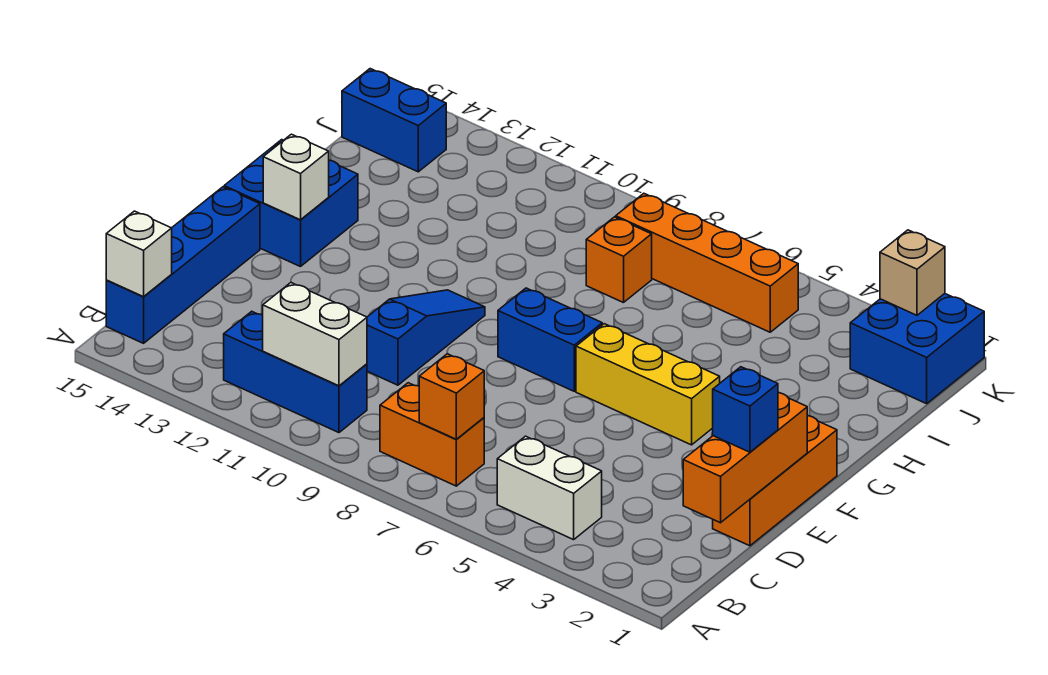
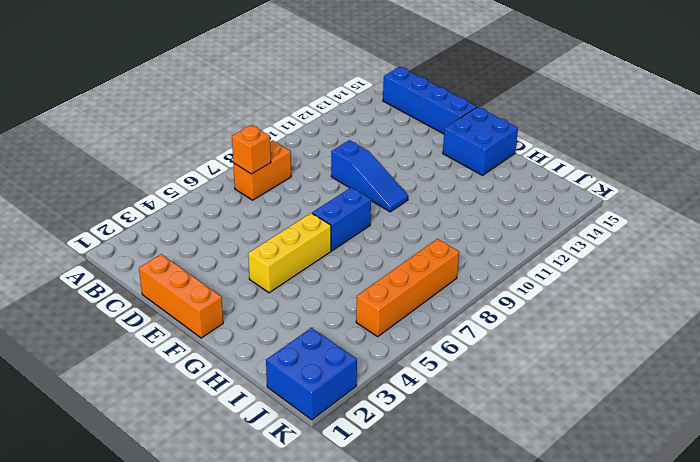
none -> white 1x2 brick [497,436,602,540]
none -> blue 1x3 brick [224,311,367,433]
none -> orange 1x1 brick [586,217,652,303]

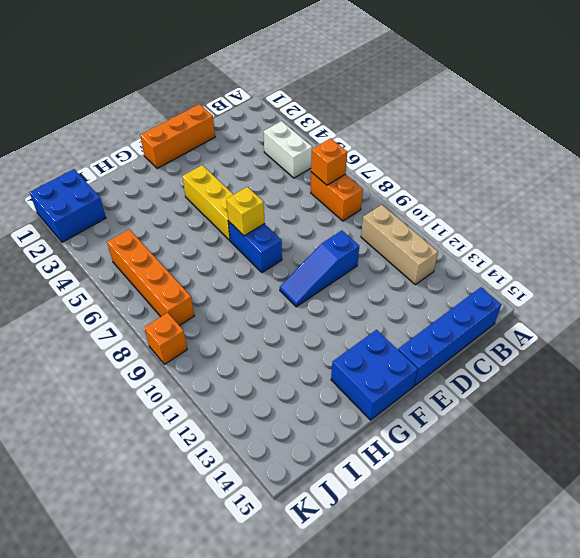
tan 1x3 brick [361,205,438,285] -> blue 1x3 brick [224,311,367,433]
yellow 1x1 brick [226,187,265,236] -> none
orange 1x1 brick [144,313,187,364] -> orange 1x1 brick moved to [586,217,652,303]
none -> blue 1x2 brick [342,69,446,172]
none -> white 1x2 brick [263,283,367,386]
none -> white 1x1 brick [106,211,172,297]

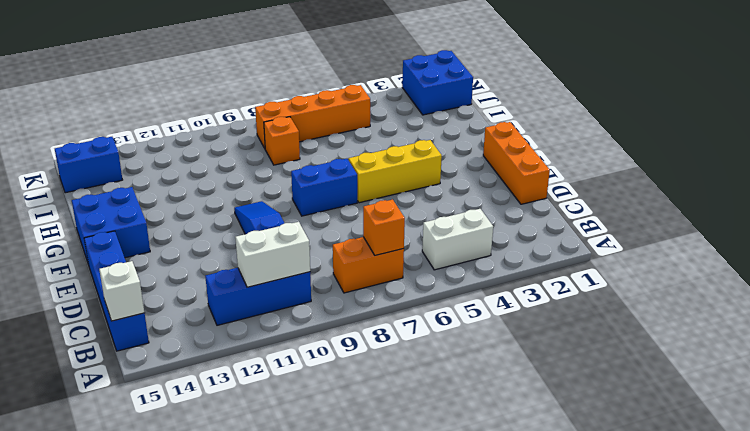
none -> orange 1x3 brick [683,393,807,523]
none -> white 1x1 brick [263,134,329,220]
none -> tan 1x1 brick [880,230,945,315]

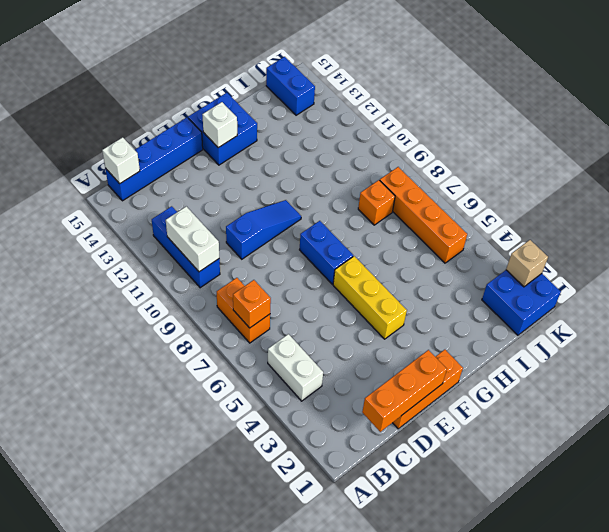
none -> blue 1x1 brick [713,367,778,452]

